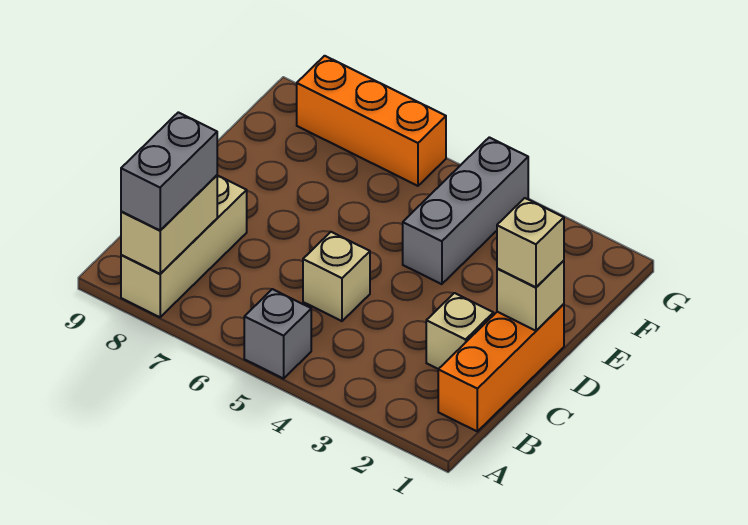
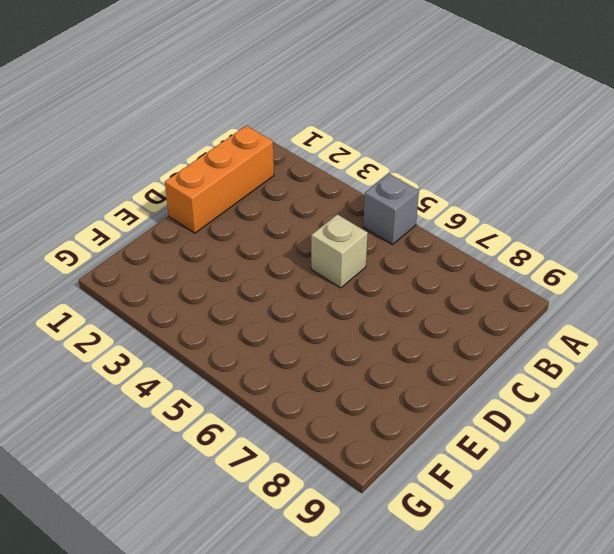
none -> tan 1x3 brick [121,175,247,317]
none -> tan 1x1 brick [426,293,493,369]

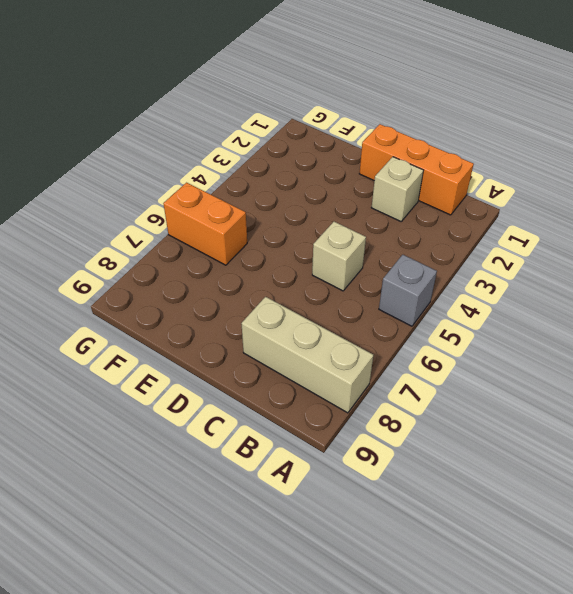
orange 1x2 brick [163,183,247,265] -> orange 1x3 brick [297,56,446,186]
none -> grey 1x3 brick [403,137,528,284]
none -> tan 1x2 brick [121,175,217,274]

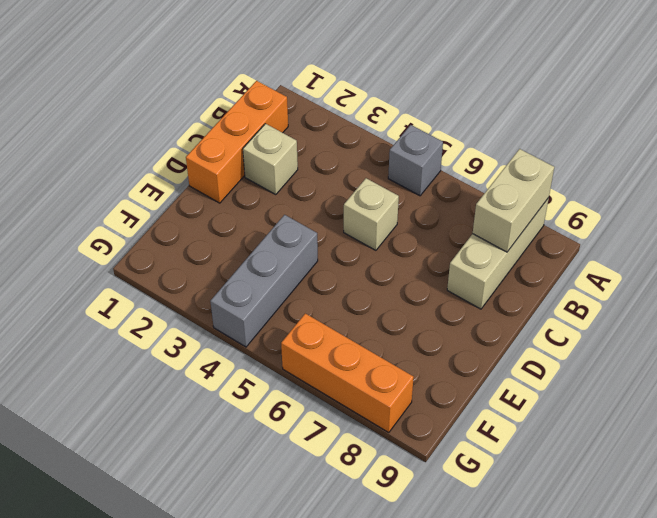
none -> tan 1x1 brick [497,261,564,331]
none -> grey 1x2 brick [121,112,217,230]

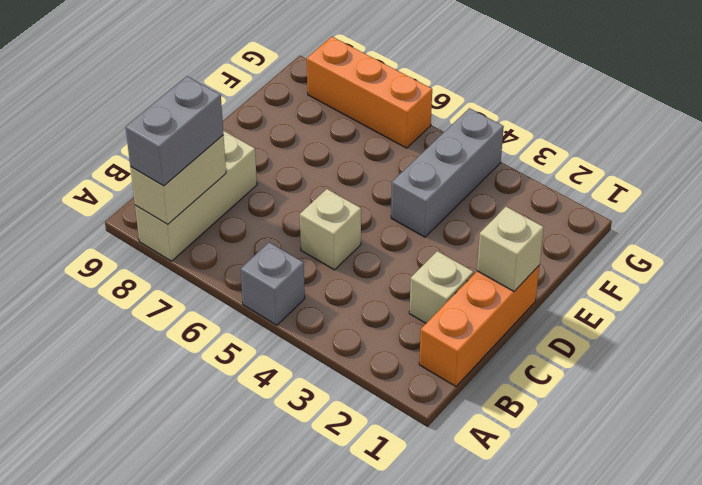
none -> tan 1x1 brick [497,198,564,287]

